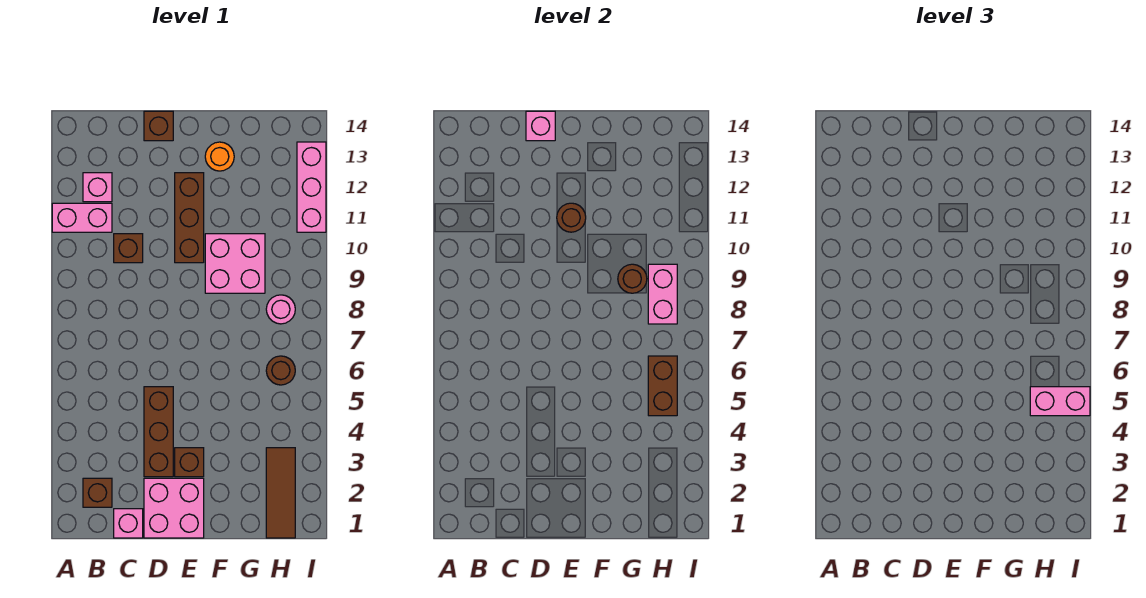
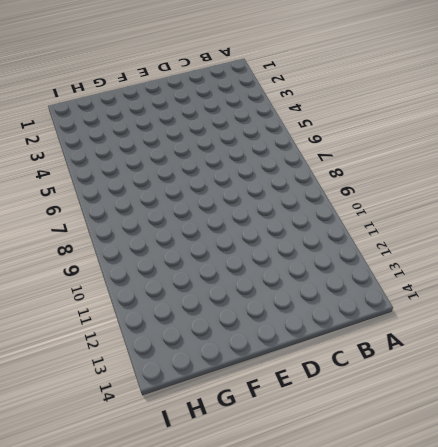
none -> pink 1x2 brick [52,203,112,232]
none -> brown 1x1 brick [83,478,112,507]
none -> pink 1x1 brick [83,173,112,202]

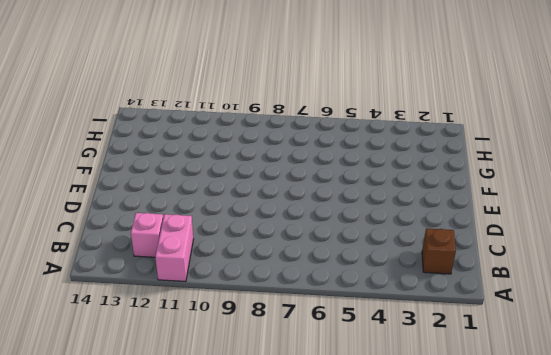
none -> pink 1x1 brick [114,509,143,538]
none -> brown 1x1 brick [114,234,143,263]
none -> pink 2x2 brick [144,478,204,538]

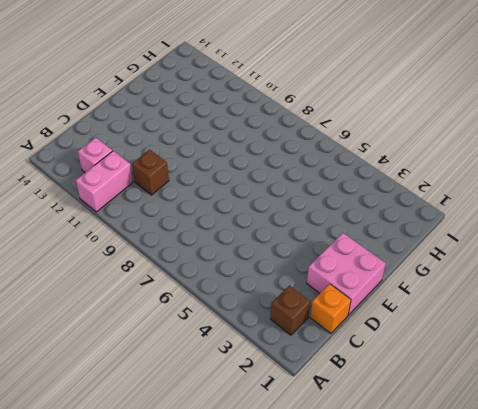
orange 1x1 brick [310,284,351,333] -> pink 1x1 brick [114,509,143,538]
none -> brown 1x3 brick [144,387,173,477]
none -> brown 1x1 brick [144,111,173,141]
none -> brown 1x1 brick [175,448,204,477]

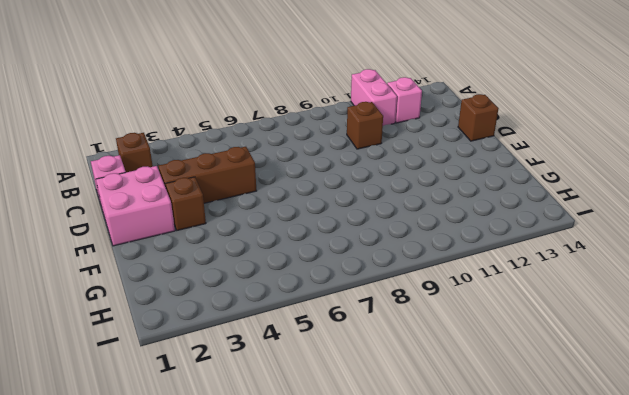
none -> brown 1x3 brick [175,173,204,263]
none -> pink 2x2 brick [205,234,265,293]
none -> orange 1x1 round brick [205,142,234,171]

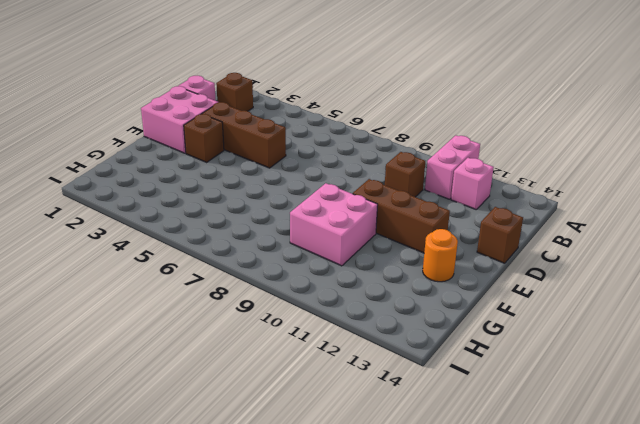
none -> brown 1x3 tile [266,448,295,538]
none -> brown 1x1 round brick [266,356,295,385]
none -> pink 1x1 round brick [266,295,295,324]

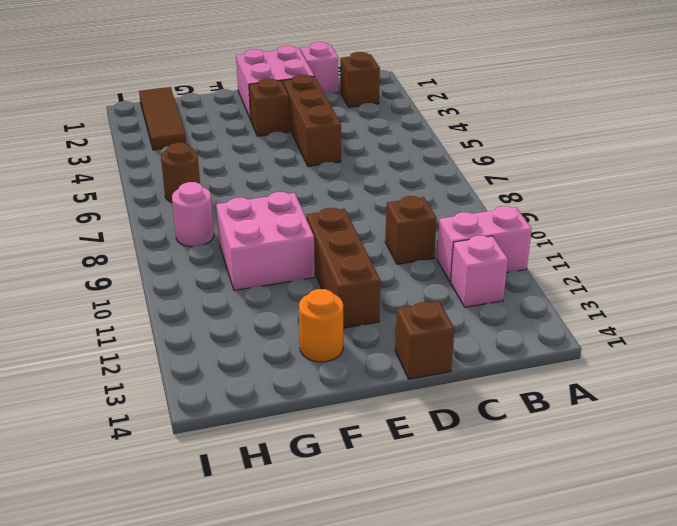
none -> pink 1x3 brick [297,142,326,232]
none -> pink 1x1 brick [526,111,555,141]
none -> brown 1x1 round brick [557,203,586,232]

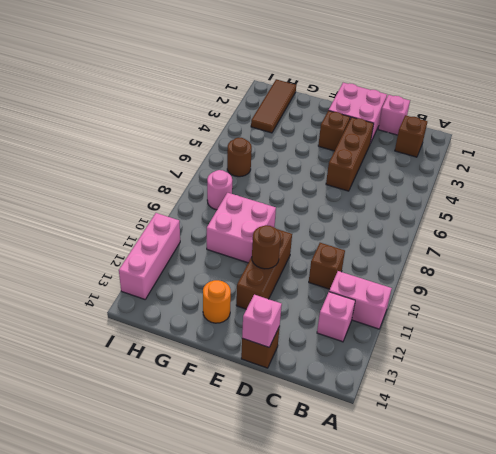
none -> brown 1x1 round brick [618,264,647,293]
none -> brown 1x2 brick [648,356,677,416]
none -> pink 1x2 brick [648,264,677,324]

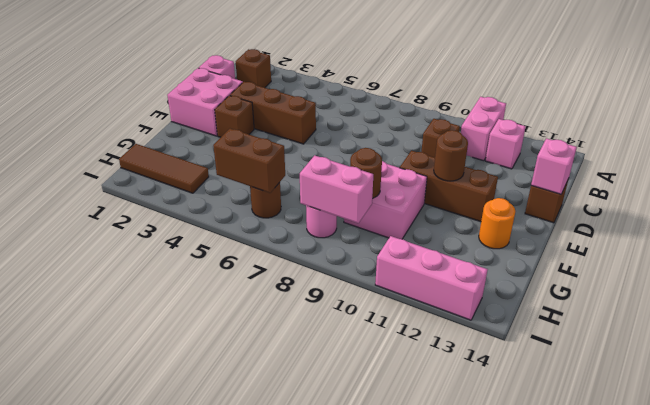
none -> pink 1x2 brick [1030,387,1090,416]

